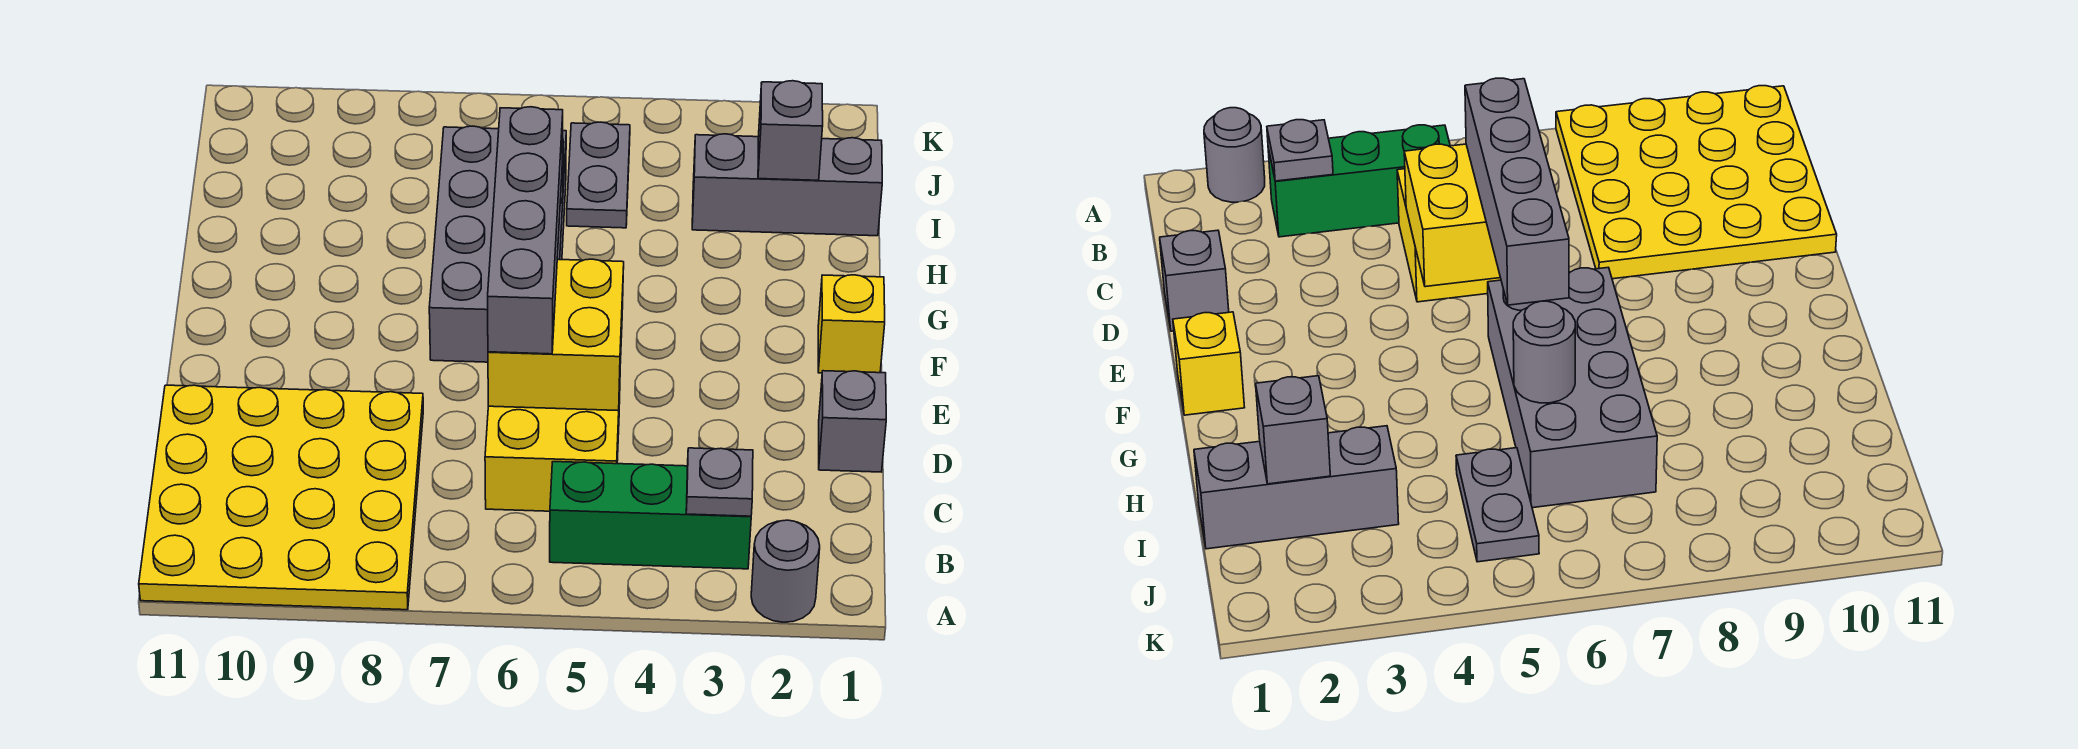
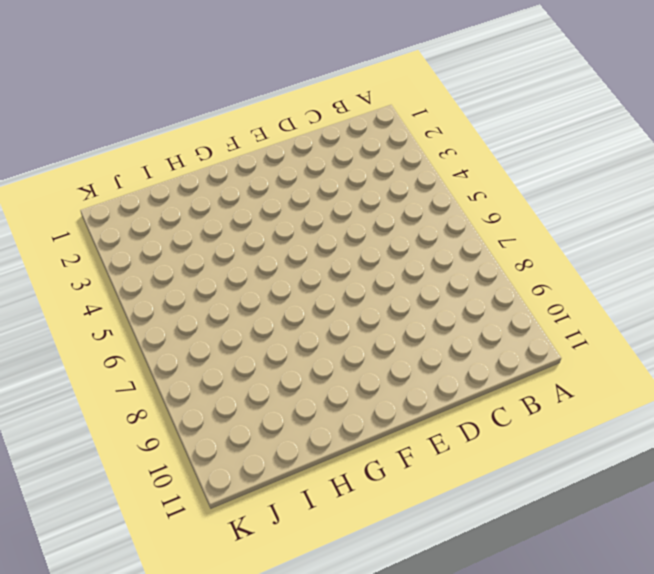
none -> grey 1x1 round brick [751,520,820,622]
none -> yellow 4x4 plate [139,385,423,610]
none -> green 1x3 brick [550,462,751,569]

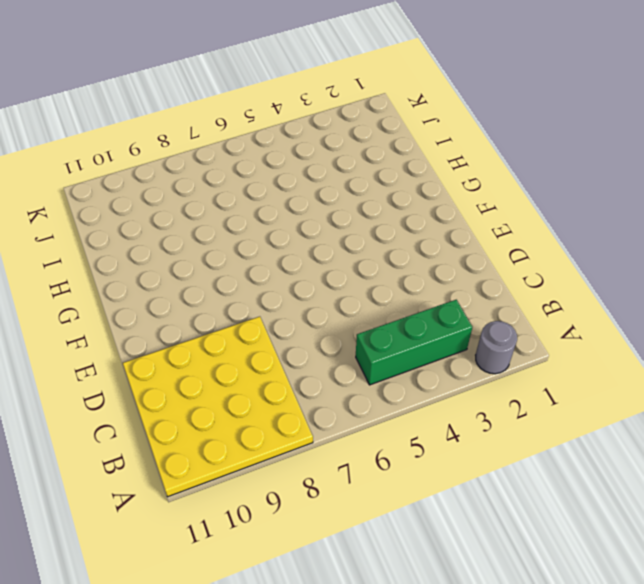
none -> yellow 2x2 brick [485,390,620,511]
none -> grey 1x1 brick [819,371,886,472]
none -> yellow 1x1 brick [818,275,885,373]

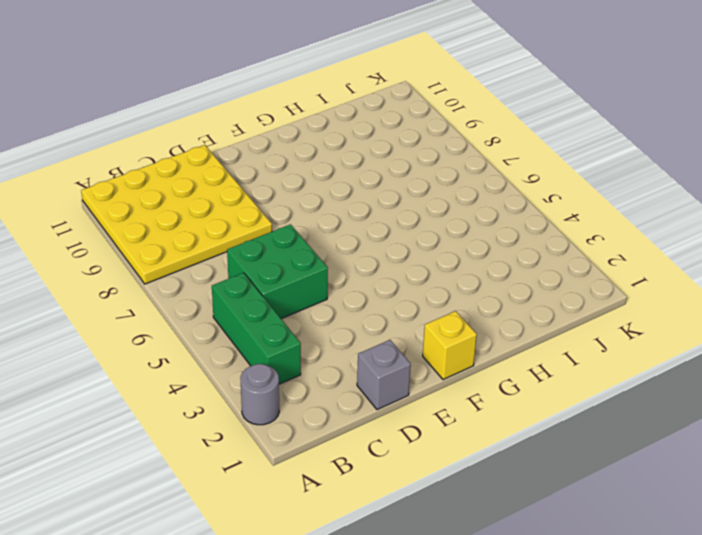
green 2x2 brick [227,224,328,319] -> yellow 2x2 brick [485,390,620,511]
none -> grey 2x4 brick [429,126,566,362]
none -> grey 1x3 brick [692,134,882,236]
none -> grey 1x2 plate [567,122,630,228]

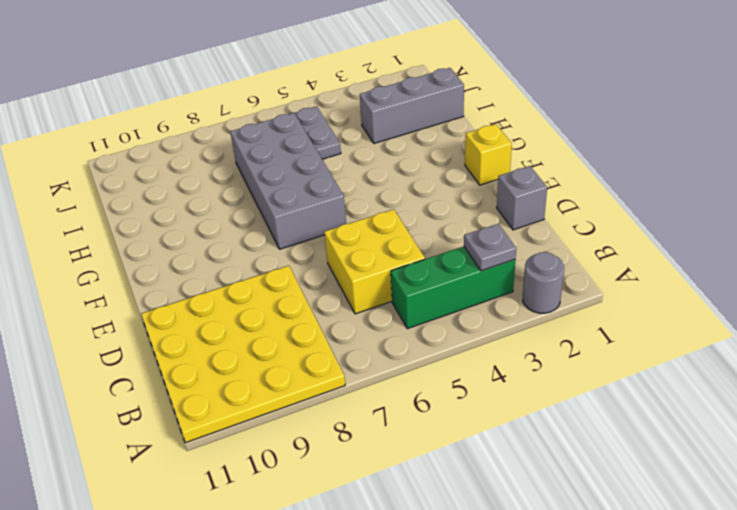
none -> yellow 2x2 brick [488,259,624,411]
none -> grey 1x1 round brick [1513,301,1575,403]
none -> grey 1x1 brick [758,81,823,180]

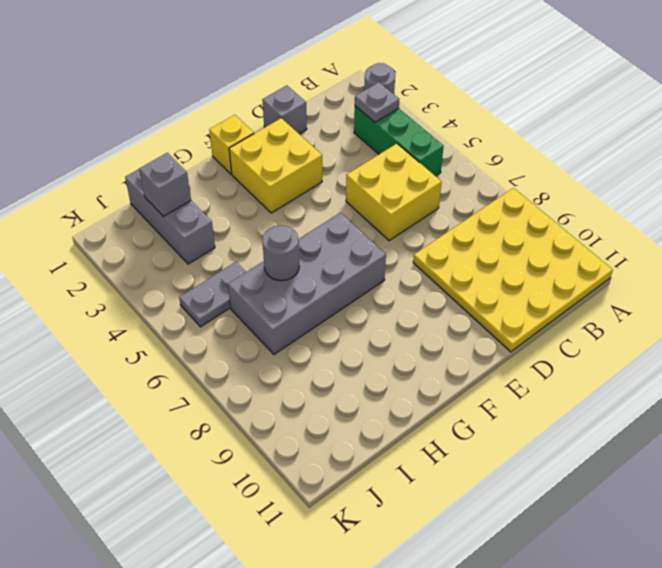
yellow 2x2 brick [229,118,322,213] -> yellow 2x2 brick moved to [488,259,624,411]
none -> grey 1x4 brick [488,107,563,354]

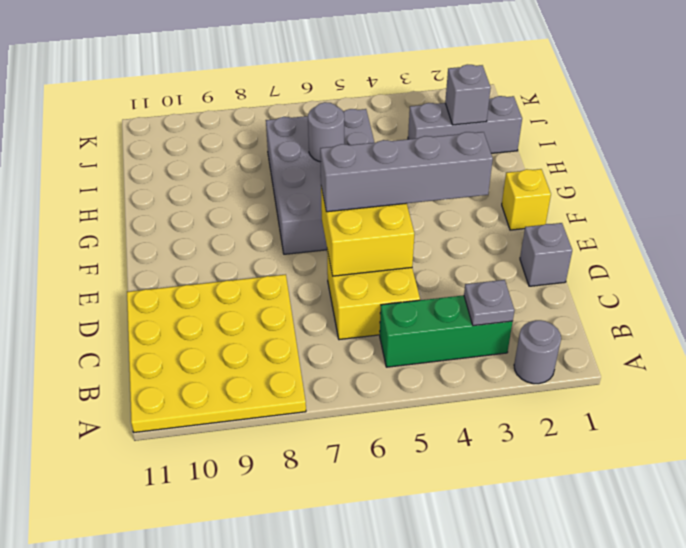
grey 1x4 brick [320,132,493,212] -> grey 1x4 brick turned to [488,107,563,354]

